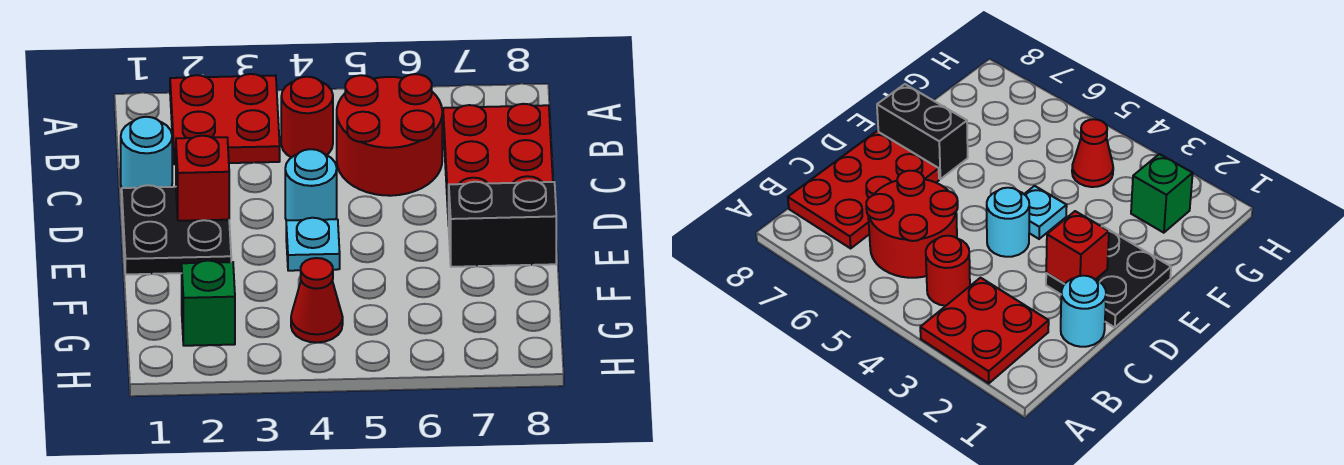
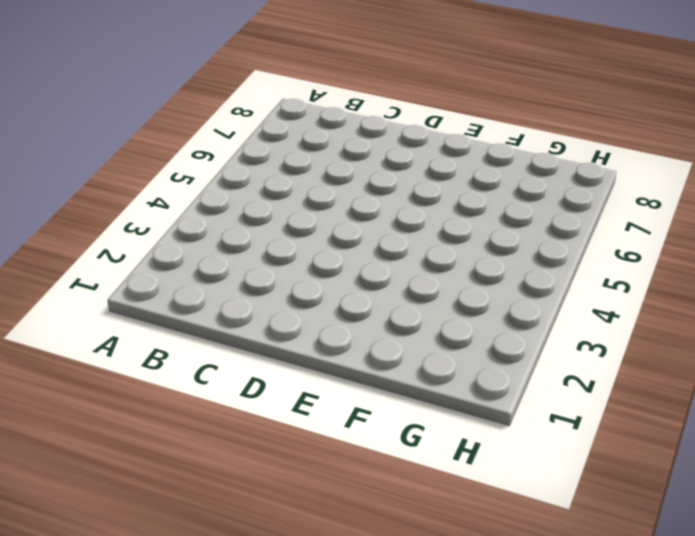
none -> red 2x2 plate [170,74,280,164]
none -> red 1x1 round brick [281,77,333,158]
none -> red 2x2 round brick [337,74,442,196]

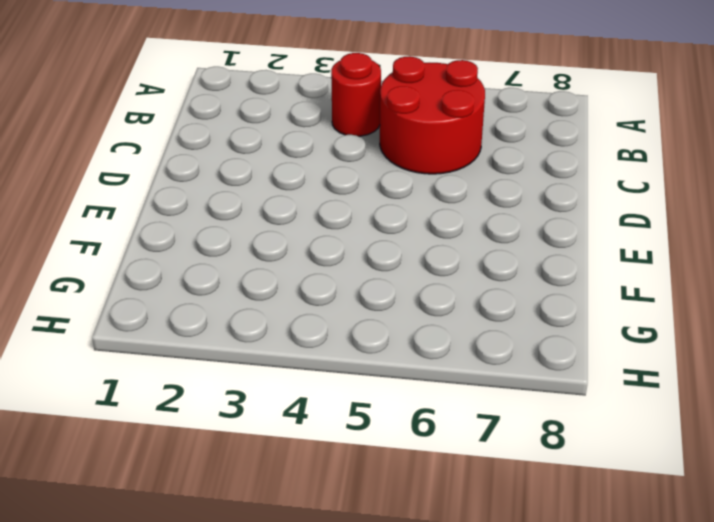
none -> red 2x2 plate [170,74,280,164]
none -> red 2x3 plate [443,104,553,226]
none -> cyan 1x1 round brick [121,117,172,188]

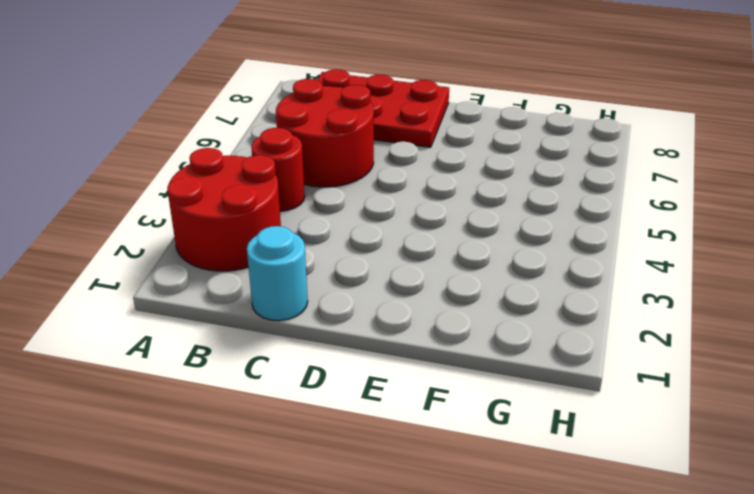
red 2x2 round brick [167,148,281,271] -> red 2x2 plate [170,74,280,164]
none -> black 2x2 plate [122,185,231,274]
none -> cyan 1x1 round brick [285,149,337,220]
none -> cyan 1x1 plate [286,218,340,271]

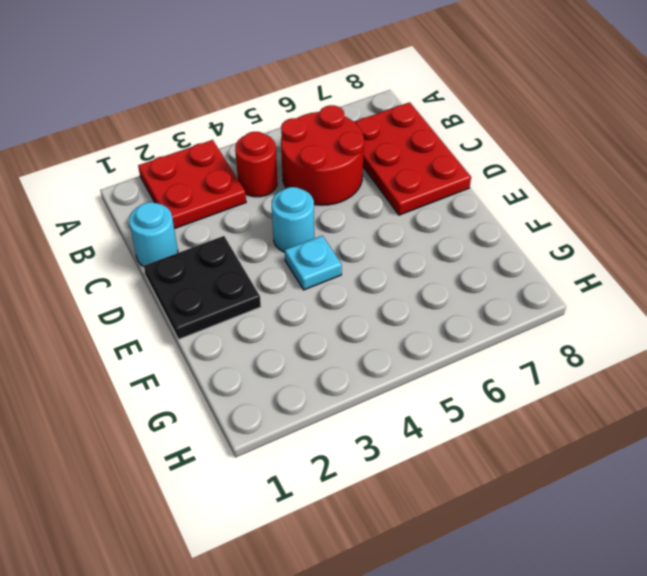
none -> black 1x2 brick [449,180,556,267]
none -> green 1x1 brick [182,261,235,346]
none -> red 1x1 cone [291,258,343,343]

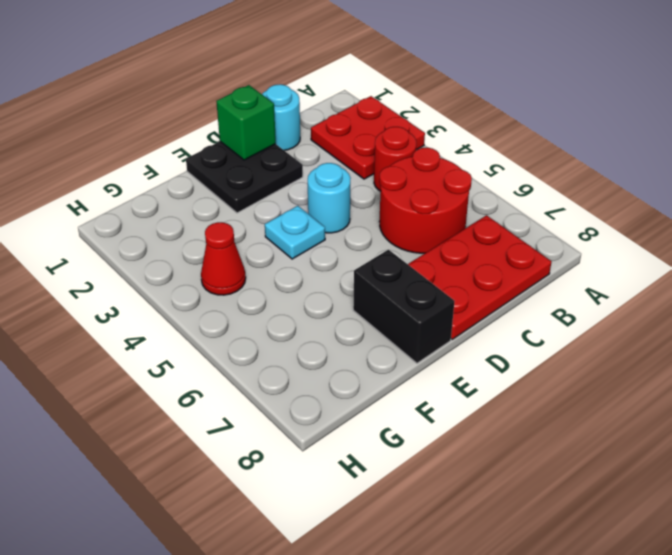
green 1x1 brick [216,85,276,160] -> green 1x1 brick moved to [182,261,235,346]
none -> red 1x1 brick [176,136,229,221]

